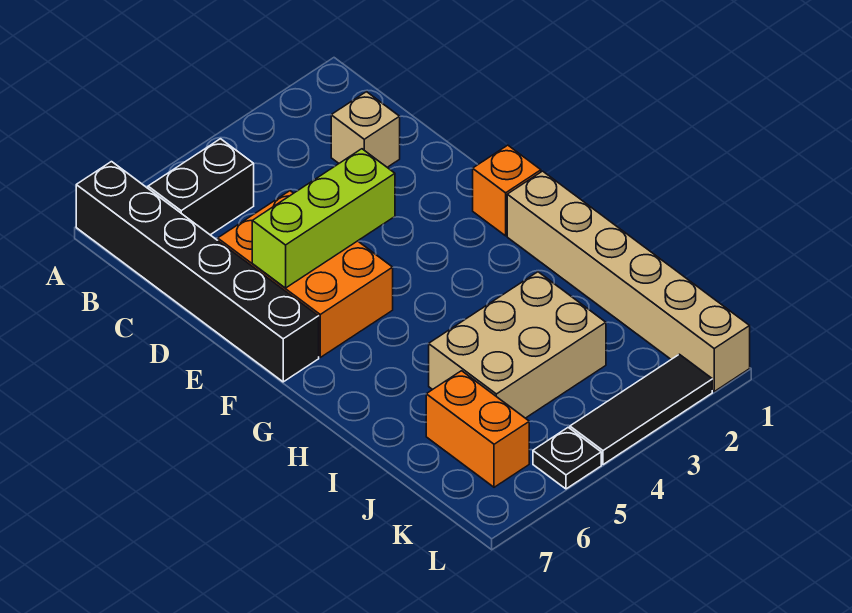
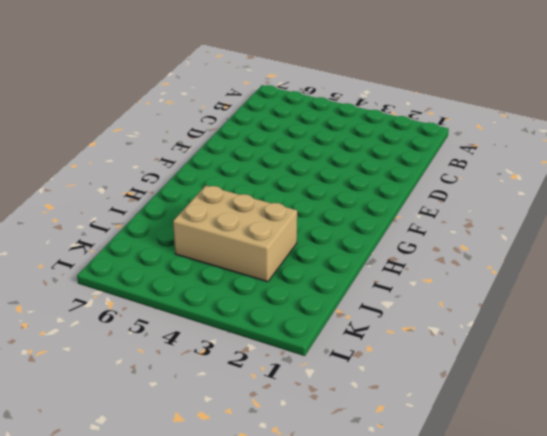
none -> black 1x6 brick [76,162,319,382]
none -> black 1x2 brick [148,139,254,235]

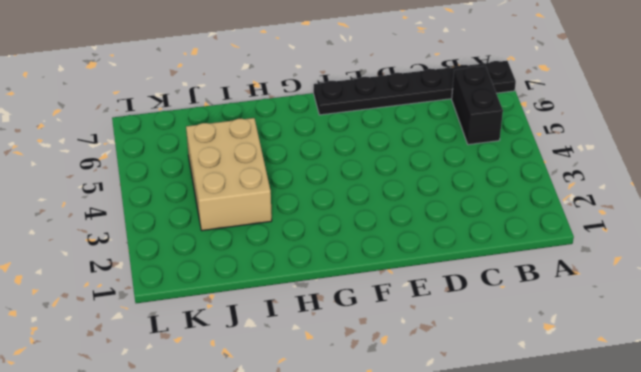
black 1x6 plate [314,61,516,115] -> black 1x6 brick [76,162,319,382]
none -> tan 1x1 brick [331,92,400,167]
none -> orange 2x3 brick [218,191,393,357]

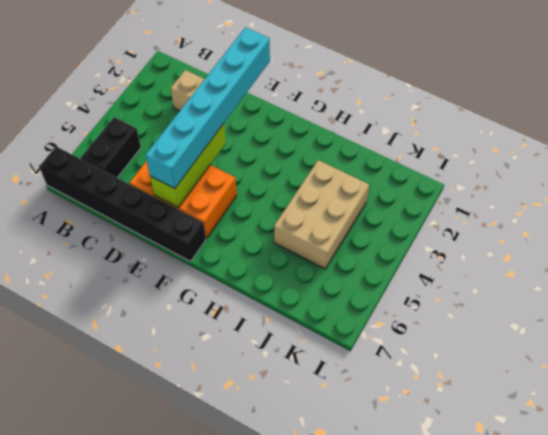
cyan 1x6 brick [145,27,270,189] -> none
none -> orange 1x1 brick [473,145,541,236]
none -> tan 1x6 brick [507,171,750,391]

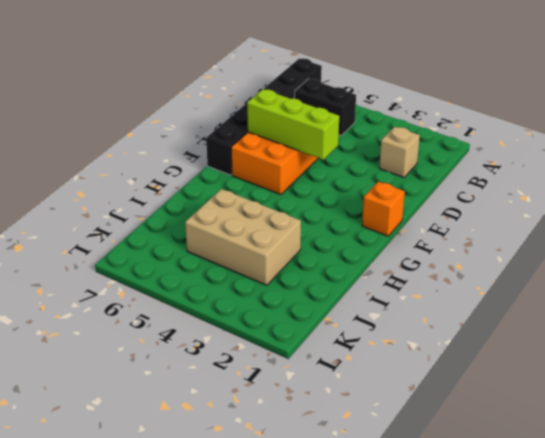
none -> tan 1x6 brick [507,171,750,391]
none -> orange 1x2 brick [426,371,529,487]

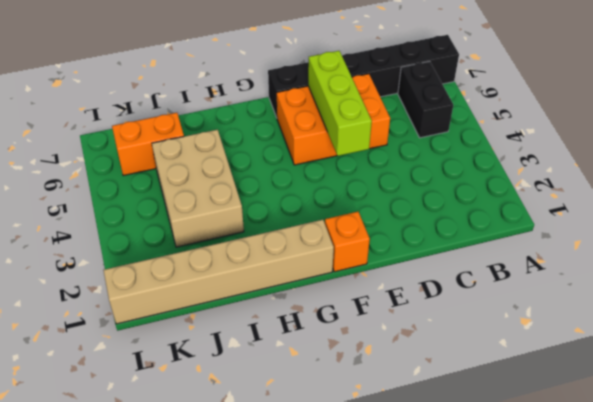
none -> tan 1x1 brick [331,92,400,167]
none -> black 1x3 tile [570,354,712,465]

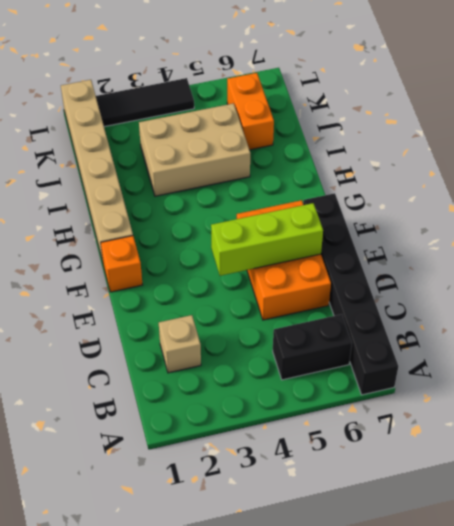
none -> black 1x1 plate [533,427,601,489]

